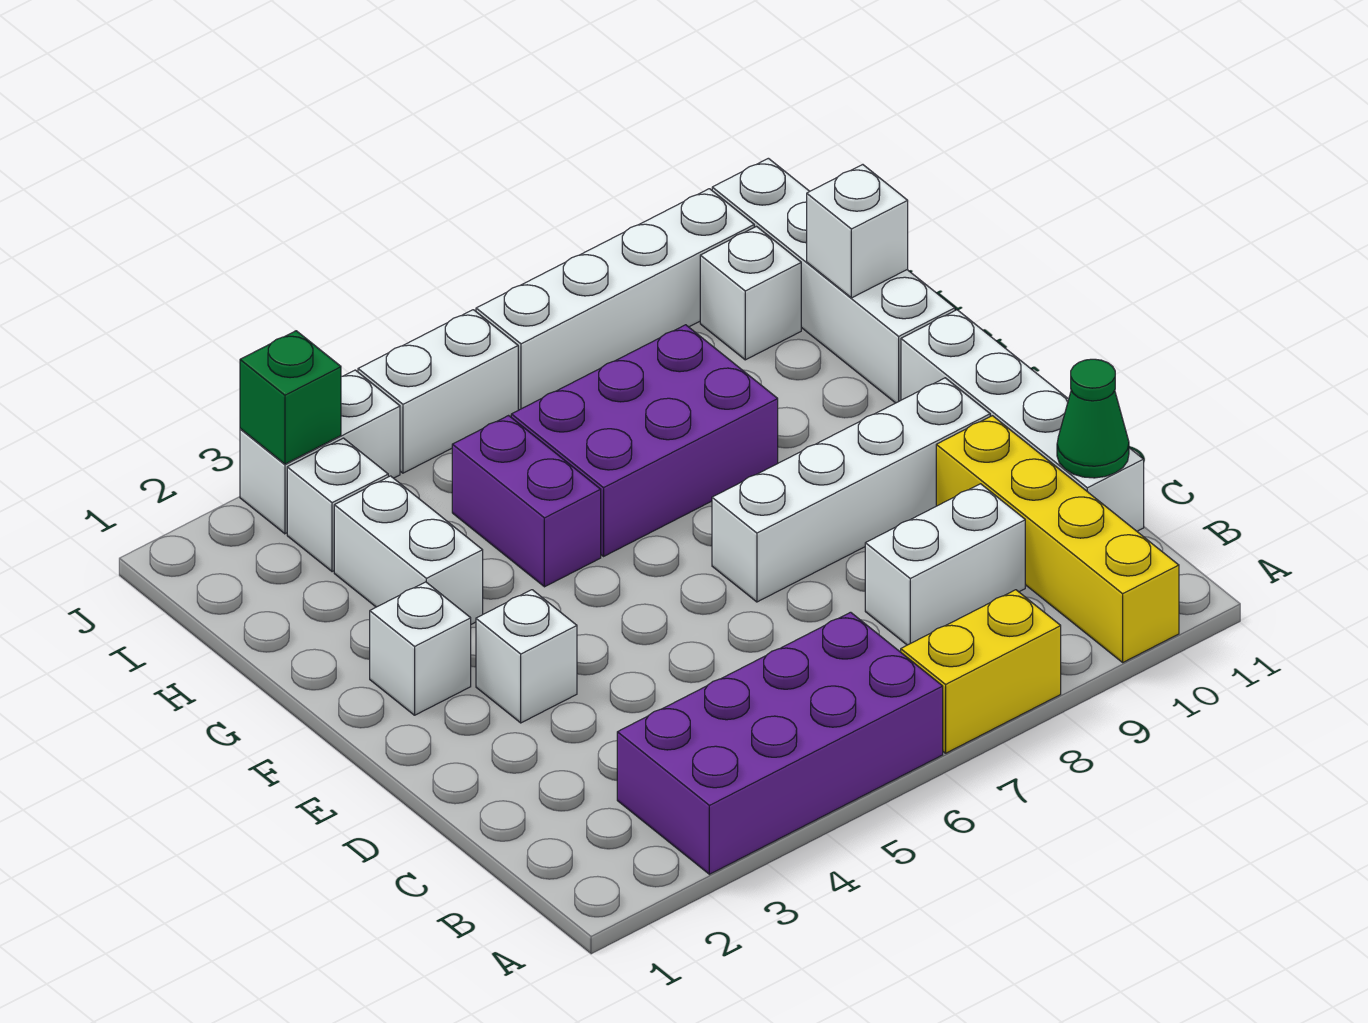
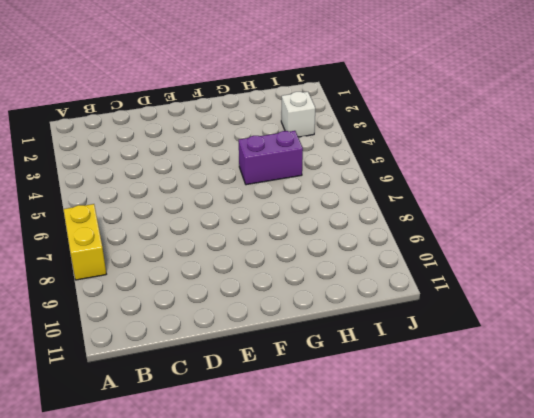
none -> purple 2x4 brick [617,612,943,874]
none -> yellow 1x4 brick [936,416,1179,662]
none -> white 1x2 brick [865,484,1025,645]

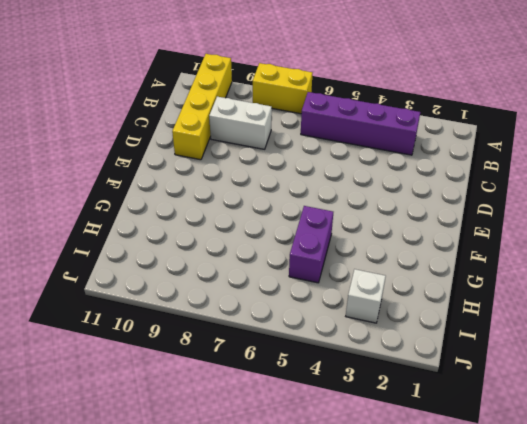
purple 1x4 brick [301,92,420,155] -> purple 2x4 brick [617,612,943,874]
none -> white 1x4 brick [901,310,1144,531]
none -> white 1x1 brick [476,590,577,723]
none -> white 1x4 brick [712,378,990,602]

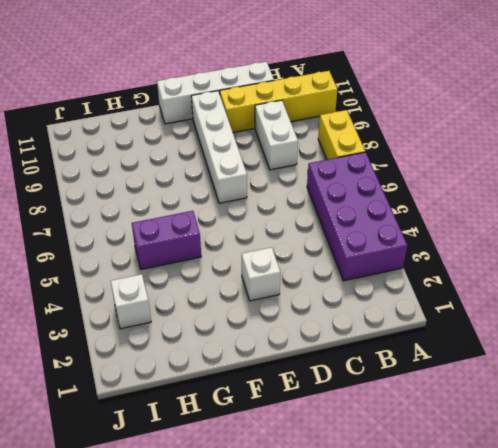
none -> white 1x1 brick [370,582,471,715]
none -> white 1x2 brick [334,476,483,624]
none -> purple 2x3 brick [511,325,778,556]

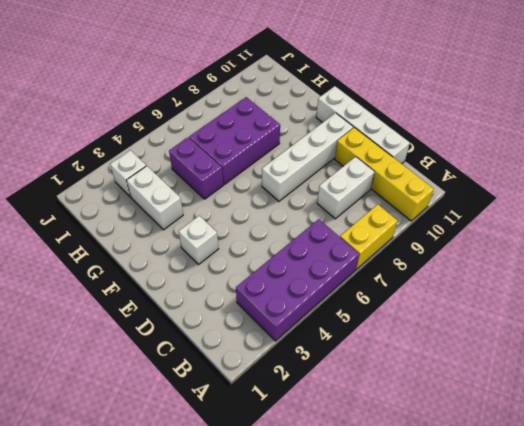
none -> white 1x1 brick [370,582,471,715]
none -> white 1x4 brick [712,158,955,403]
none -> white 1x1 brick [700,227,801,360]

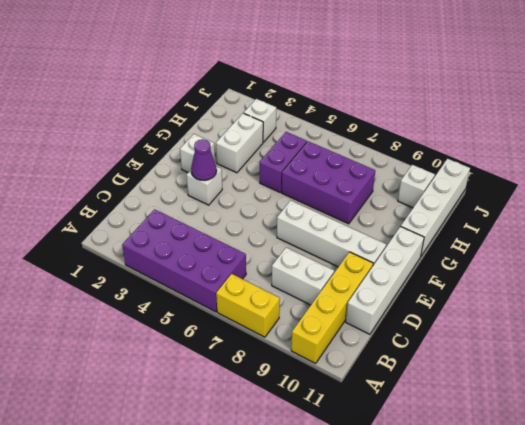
purple 1x1 cone [191,139,217,181] -> none
none -> white 1x2 brick [240,370,400,534]
none -> white 1x2 brick [358,310,518,473]
none -> white 1x4 brick [476,189,754,410]

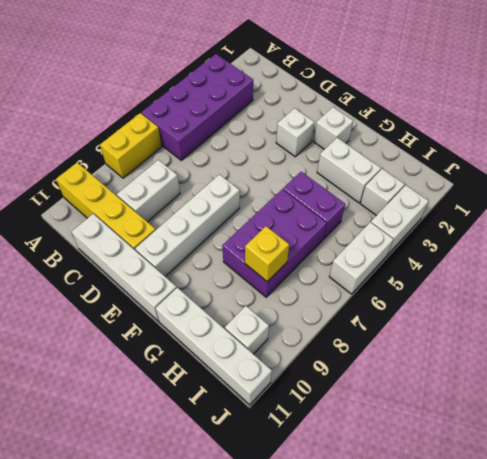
yellow 1x1 brick [245,226,289,282] -> none
none -> white 1x4 brick [476,189,754,410]
none -> green 1x1 cone [1057,359,1129,478]
none -> white 1x1 brick [807,165,908,298]

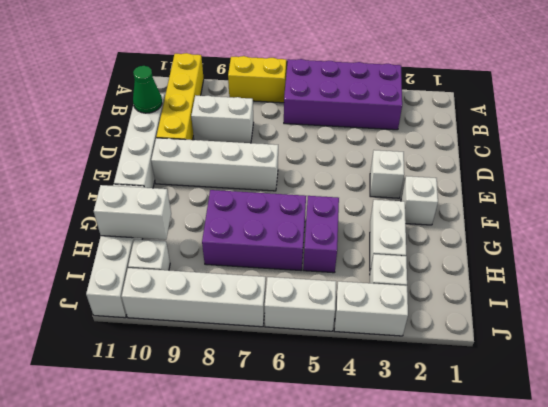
white 1x2 brick [94,185,171,240] -> white 1x1 brick [807,165,908,298]
none -> green 1x1 brick [240,331,341,464]

